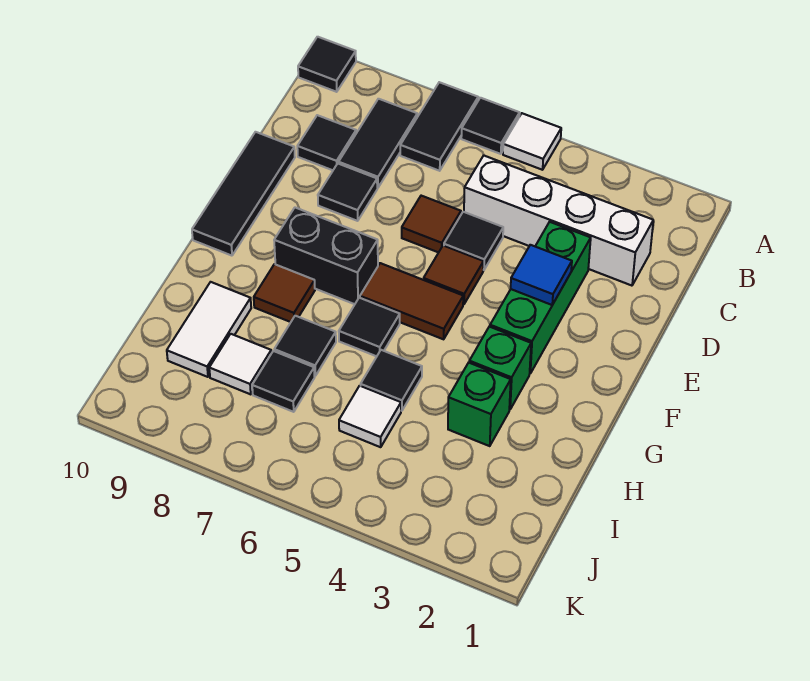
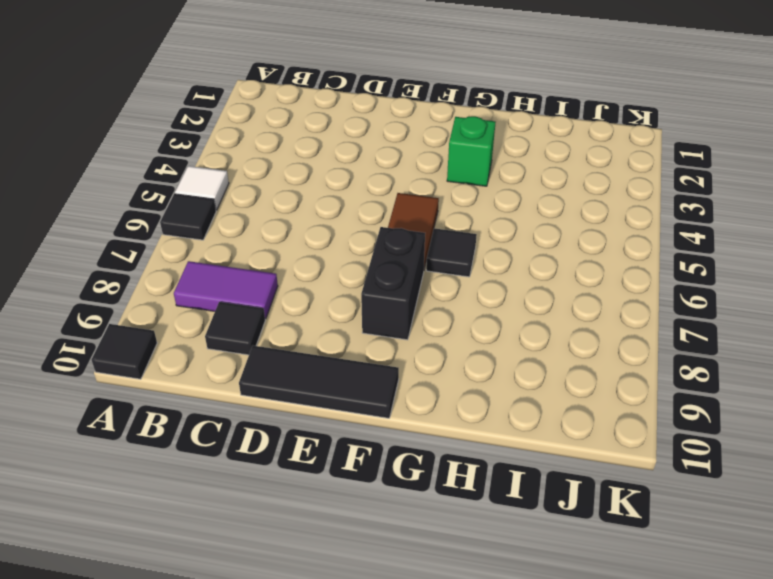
purple 1x2 tile [174,261,278,319] -> black 1x2 tile [339,99,417,188]
none -> black 1x2 tile [400,82,478,171]
none -> white 1x4 brick [464,156,653,286]
none -> green 1x3 brick [490,222,591,373]

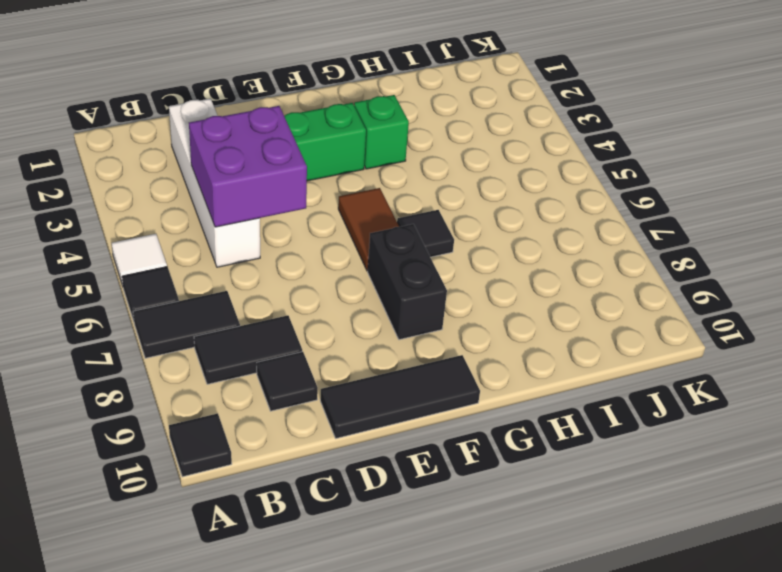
purple 2x2 brick [189,106,307,227] -> none
none -> black 1x1 tile [444,212,503,270]
none -> brown 1x1 tile [402,196,461,253]
none -> black 1x1 tile [318,164,377,221]

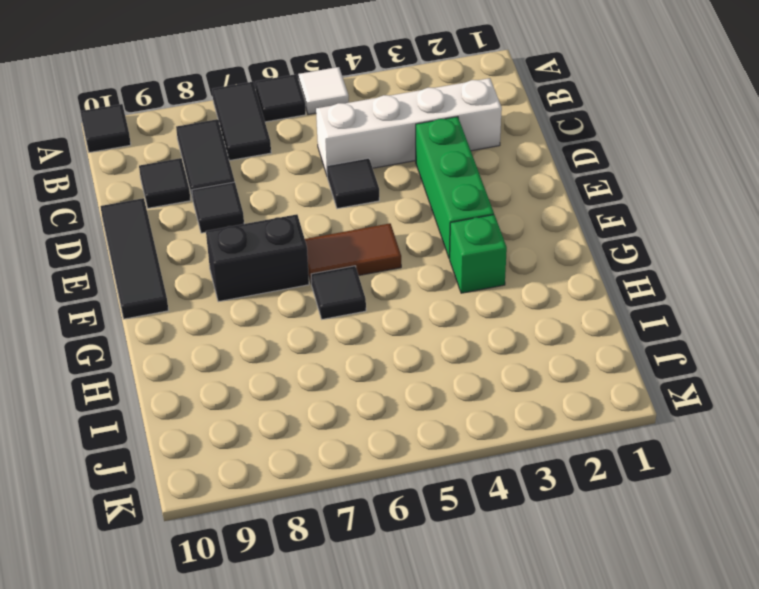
none -> brown 1x1 tile [402,196,461,253]
none -> brown 1x1 tile [424,246,483,304]
none -> brown 1x1 tile [254,264,315,322]

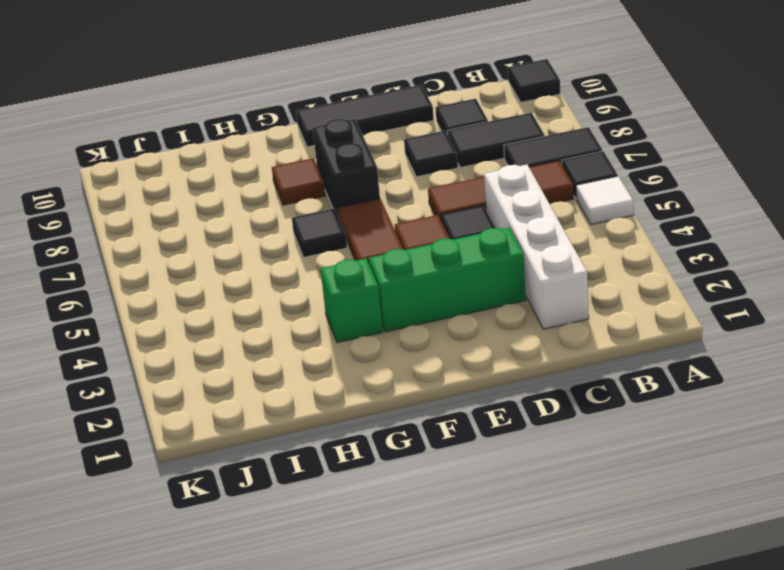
brown 1x3 tile [428,161,574,219] -> brown 1x1 tile [402,196,461,253]
none -> green 1x1 brick [448,363,511,446]
none -> black 1x1 tile [361,350,422,411]
none -> black 1x1 tile [274,316,336,376]

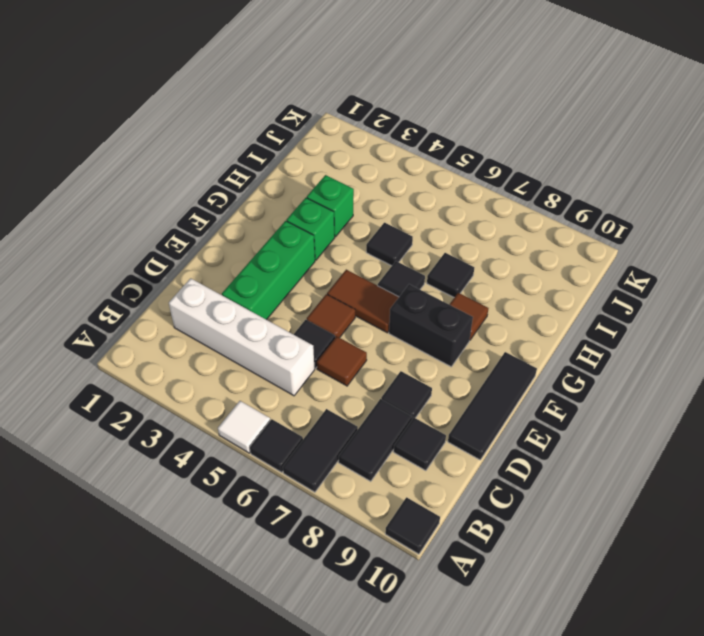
none -> white 1x2 tile [167,282,251,377]
none -> white 1x1 tile [339,386,401,447]
none -> black 1x1 tile [252,351,315,412]

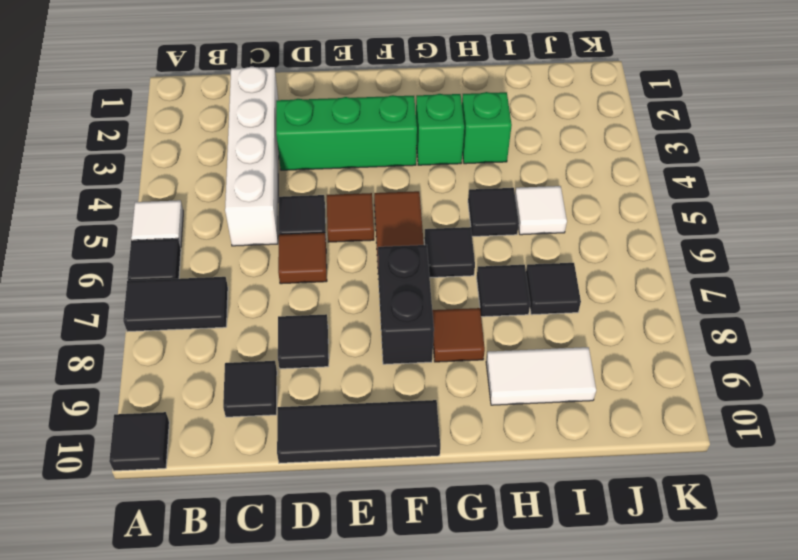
none -> black 1x2 tile [339,99,417,188]
none -> white 1x1 tile [209,334,271,394]
none -> blue 1x1 tile [511,245,572,305]

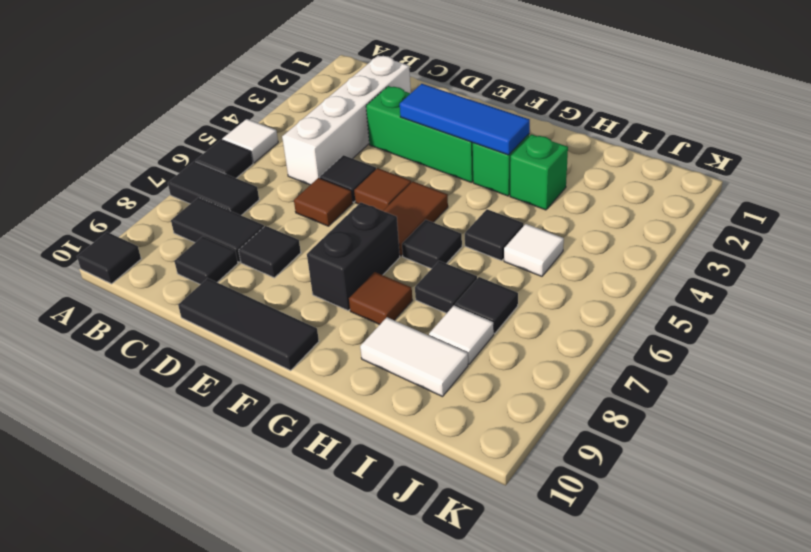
blue 1x3 tile [400,84,530,155] -> blue 1x1 tile [511,245,572,305]

